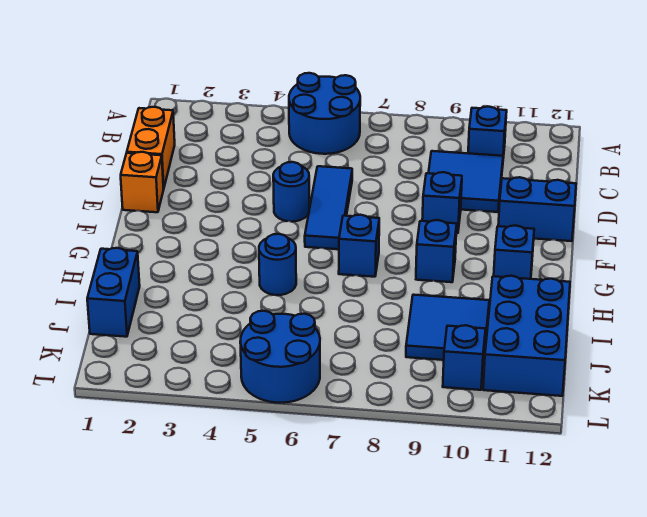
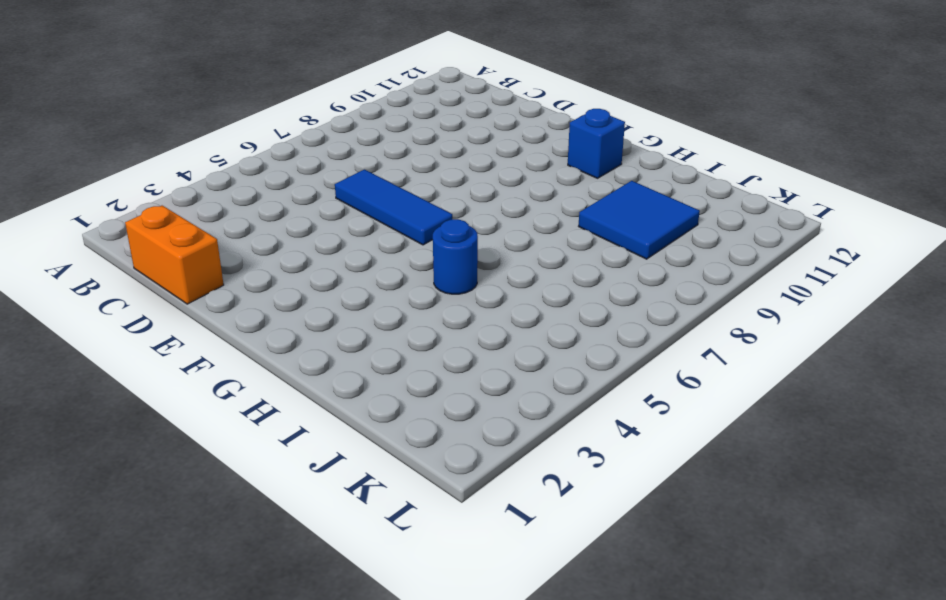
none -> blue 2x2 round brick [289,73,360,154]
none -> blue 1x1 brick [468,107,507,158]
none -> blue 2x2 tile [429,151,503,212]

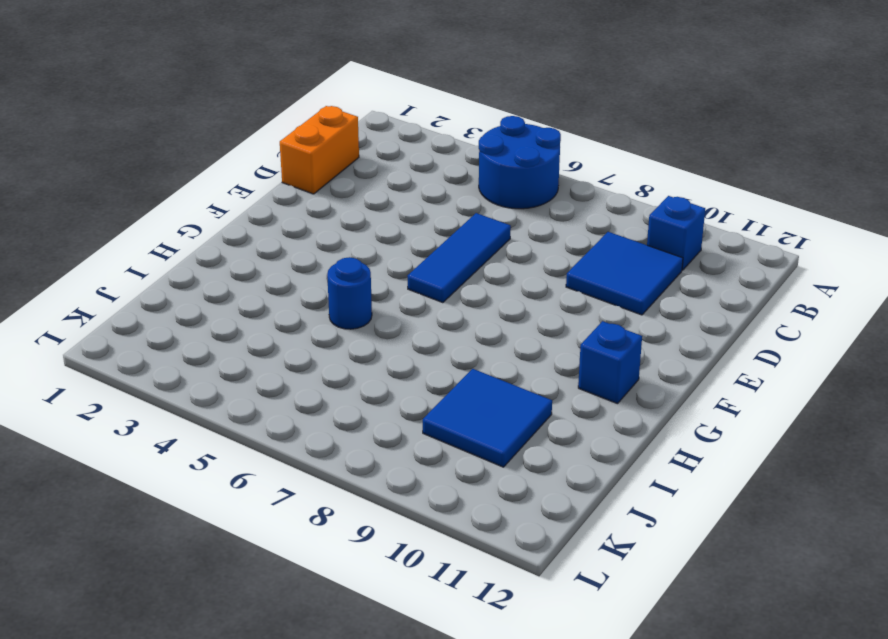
none -> orange 1x1 brick [121,152,163,212]
none -> blue 1x1 round brick [273,162,309,222]
none -> blue 1x1 brick [422,172,462,233]

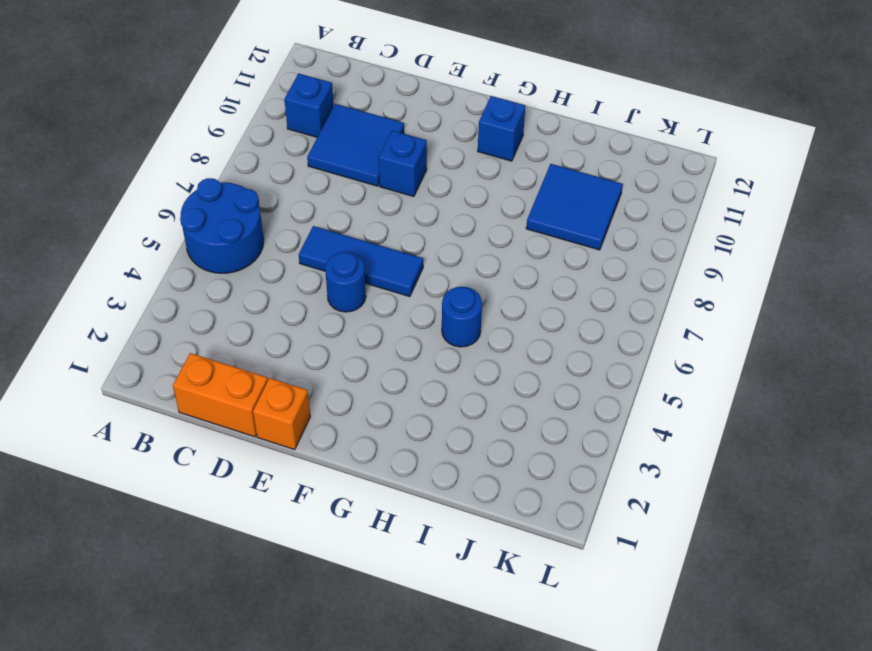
none -> blue 1x2 brick [498,177,576,241]
none -> blue 1x1 brick [339,215,379,277]
none -> blue 1x1 brick [416,220,457,282]

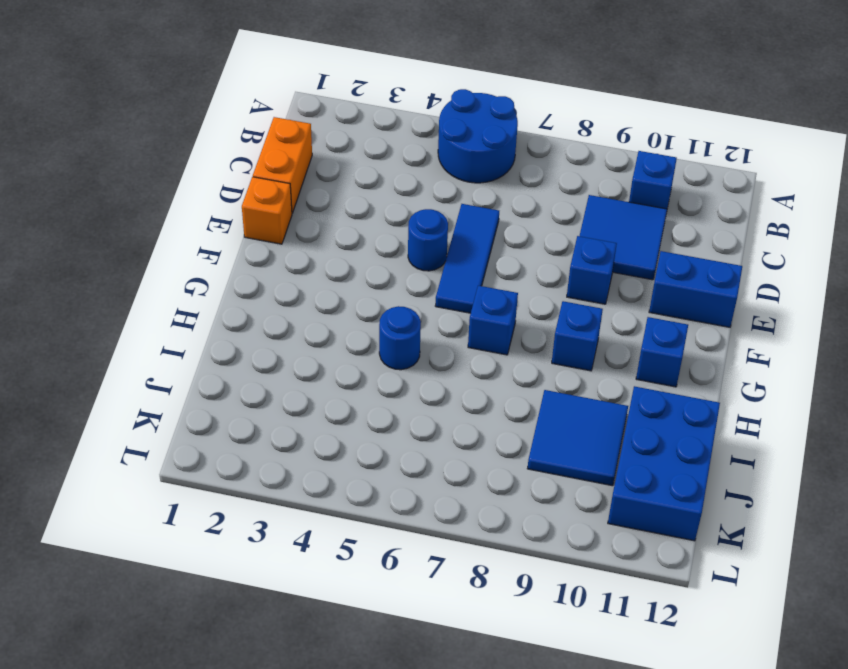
none -> blue 1x2 brick [87,248,140,337]
none -> blue 2x2 round brick [240,311,320,403]
none -> blue 1x1 brick [443,325,486,390]

